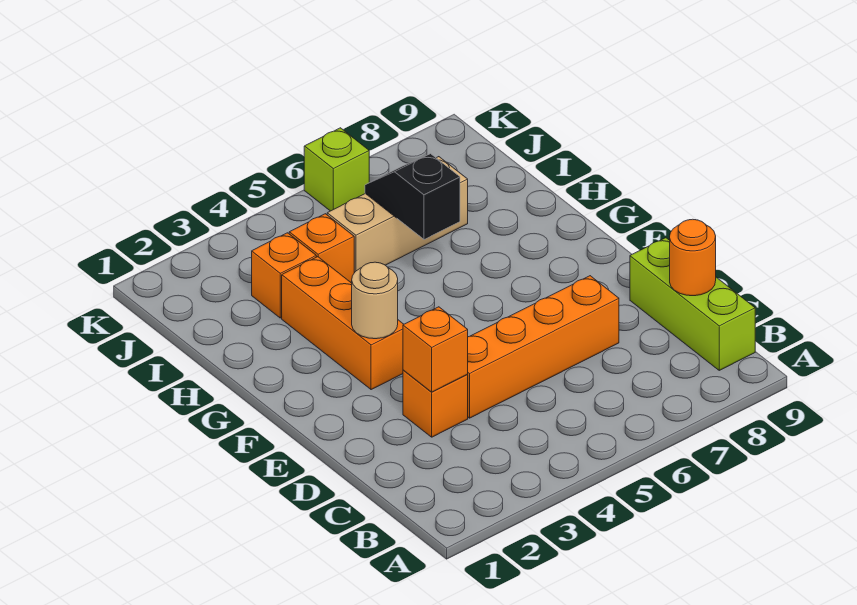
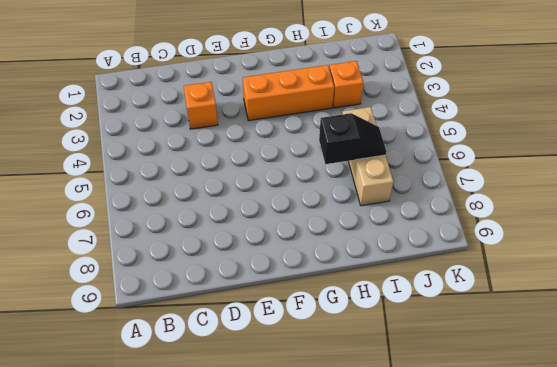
none -> lime 1x3 brick [630,238,755,370]
none -> orange 1x4 brick [468,276,619,418]
none -> orange 1x1 brick [289,214,354,282]

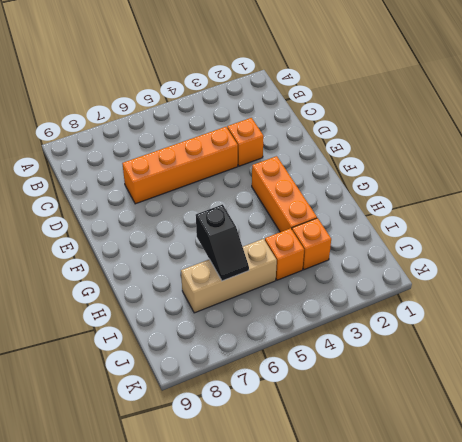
none -> lime 1x3 brick [630,238,755,370]
none -> lime 1x1 brick [304,128,369,211]
none -> orange 1x1 round brick [670,219,716,296]

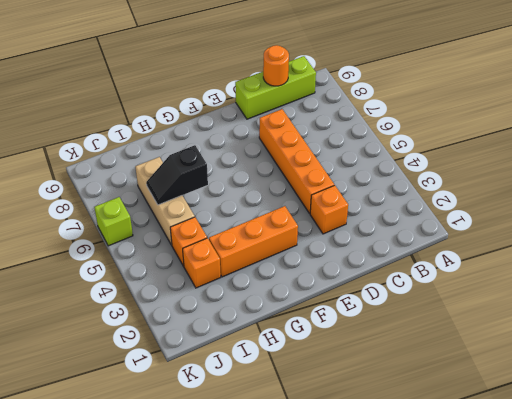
none -> orange 1x1 brick [403,307,468,392]
none -> tan 1x1 round brick [351,262,398,339]

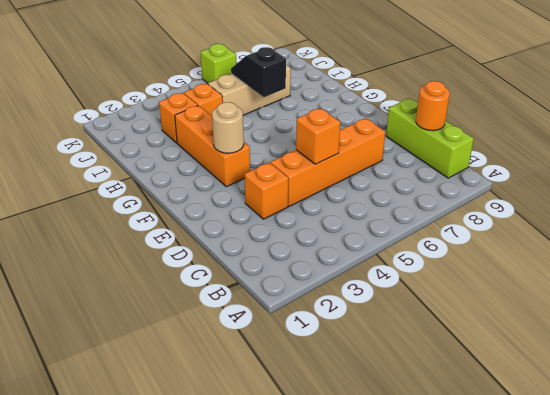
orange 1x1 brick [296,108,340,164] -> orange 1x1 brick moved to [403,307,468,392]

